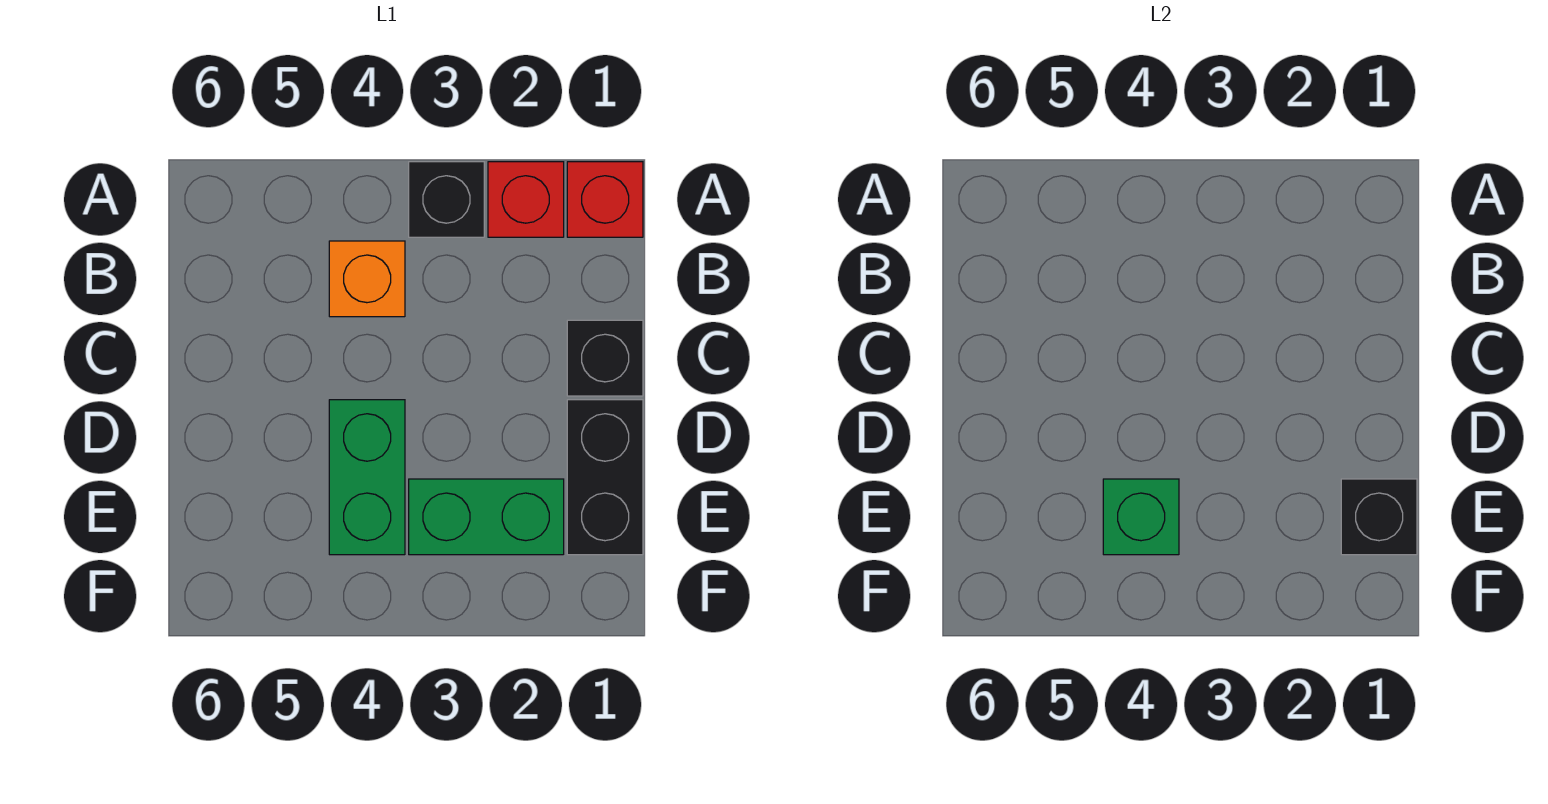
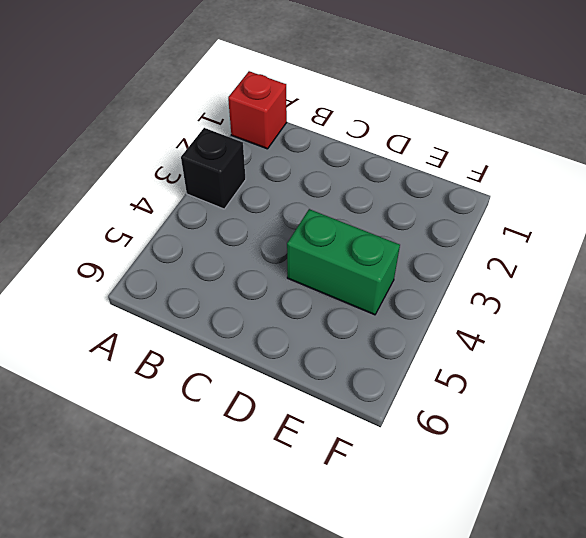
none -> red 1x1 brick [488,162,564,237]
none -> orange 1x1 brick [329,241,405,317]

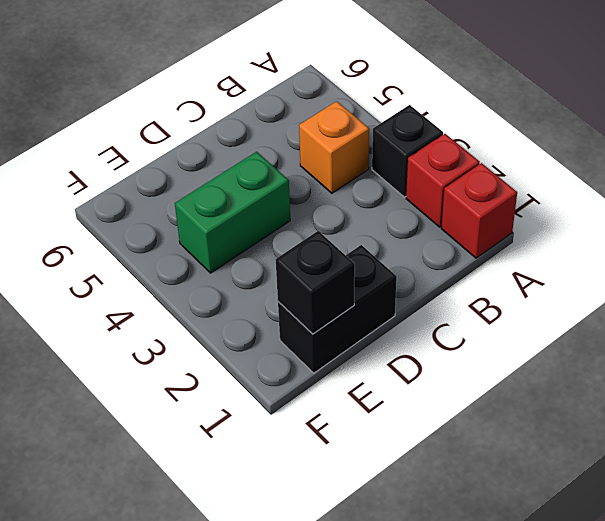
none -> black 1x1 brick [567,320,643,396]
none -> green 1x2 brick [409,479,564,555]

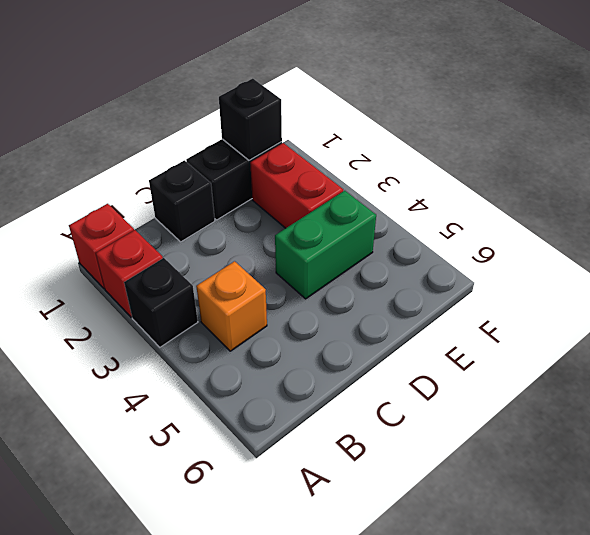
red 1x2 brick [250,143,343,228] -> green 1x2 brick [409,479,564,555]
none -> green 1x1 brick [1103,479,1179,555]

